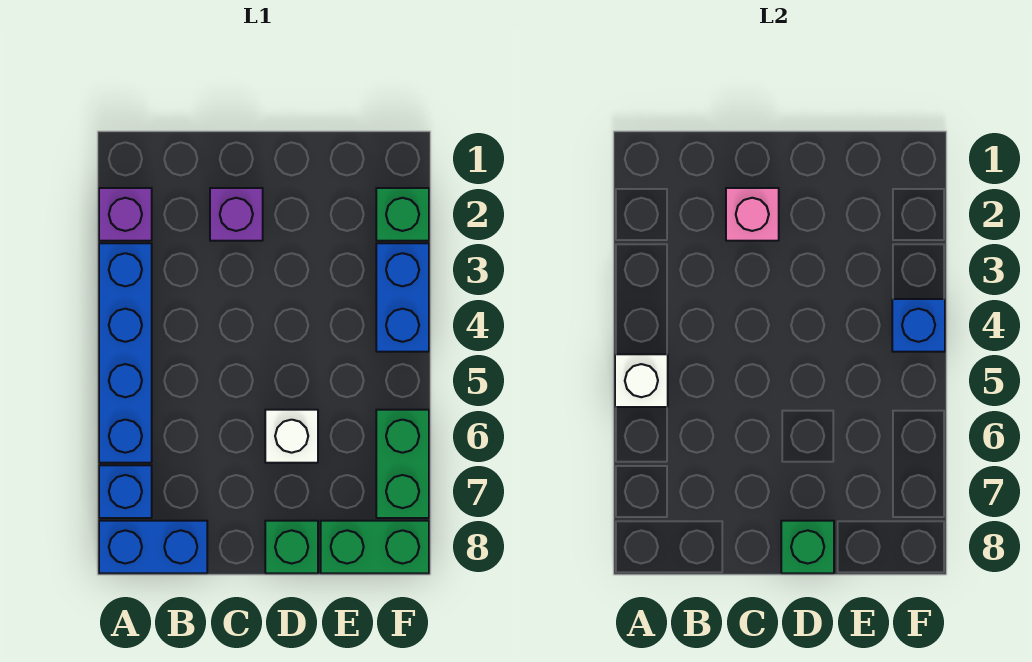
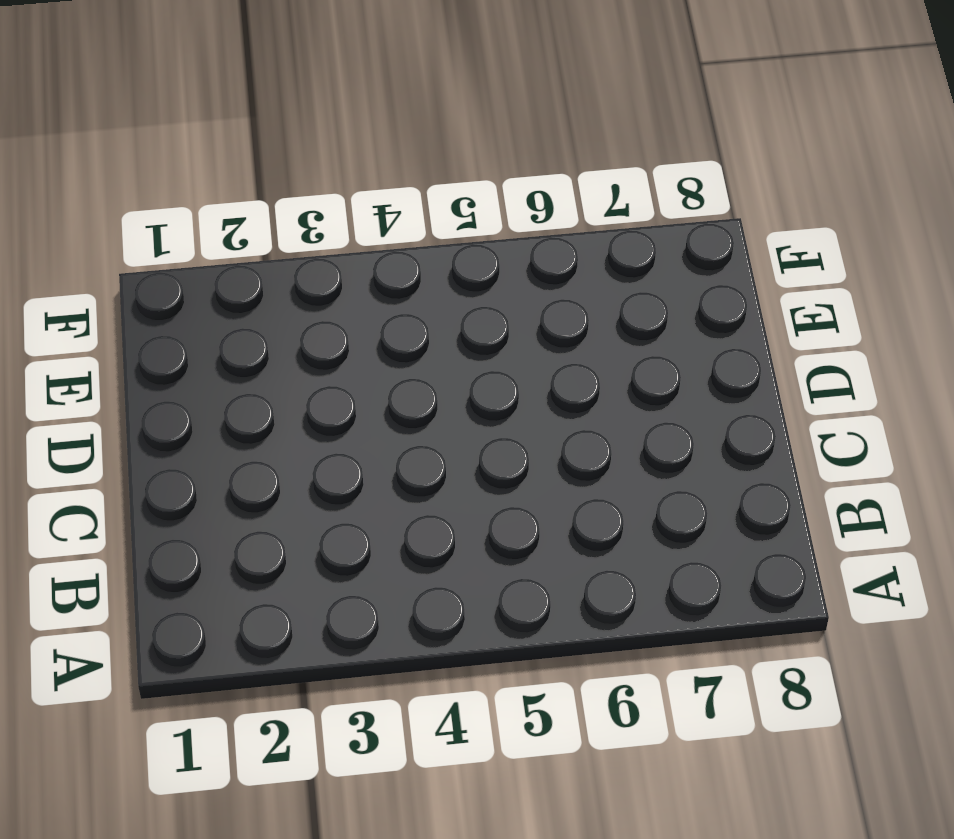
none -> purple 1x1 brick [99,188,152,241]
none -> blue 1x4 brick [99,243,152,463]
none -> blue 1x1 brick [99,465,152,518]

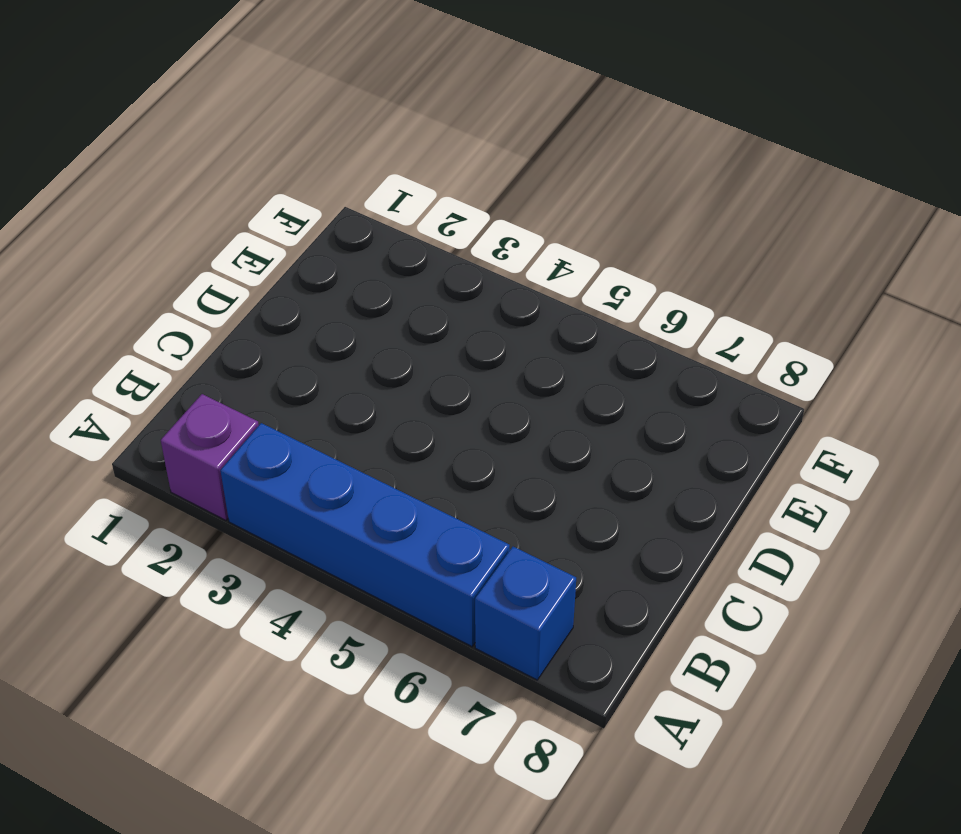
none -> blue 1x2 brick [99,521,207,573]
none -> purple 1x1 brick [210,188,263,241]
none -> white 1x1 brick [265,410,318,463]

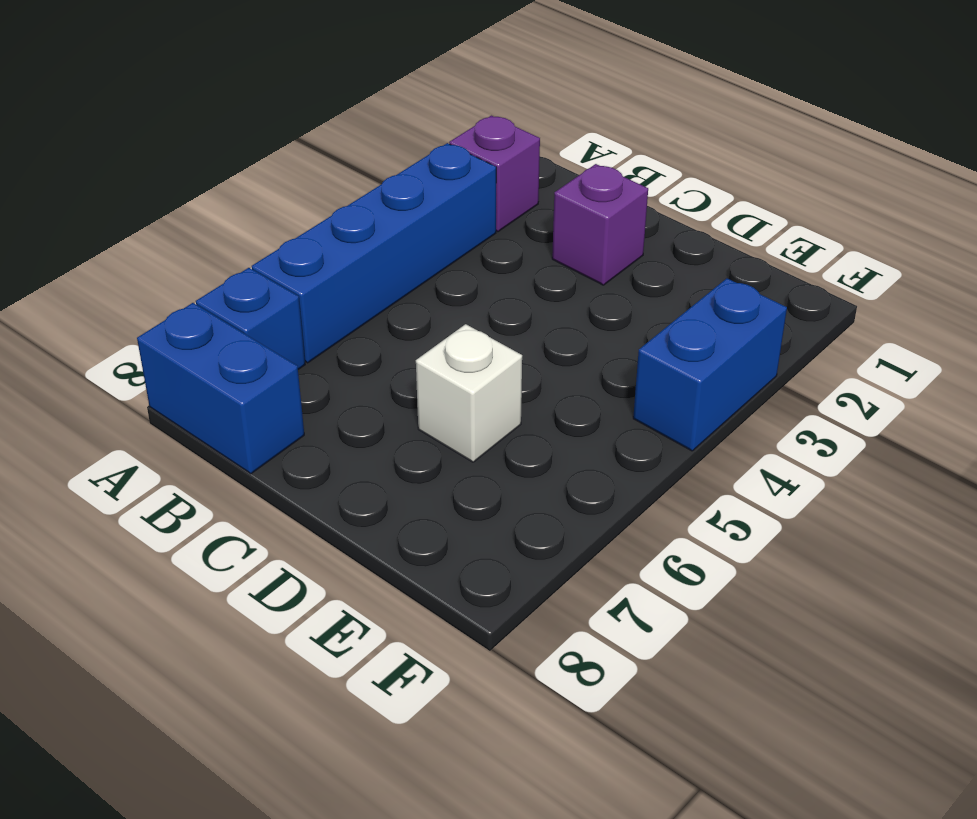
none -> green 1x1 brick [265,521,318,573]
none -> green 1x2 brick [321,521,429,573]
none -> green 1x1 brick [376,188,429,241]

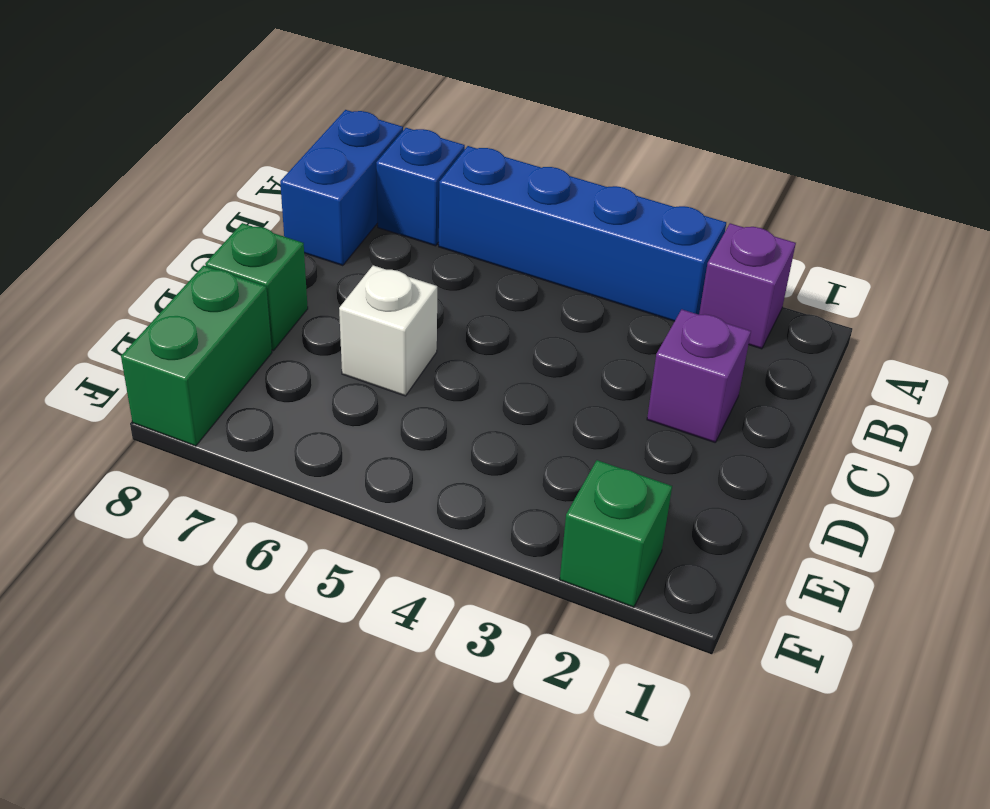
none -> blue 1x2 brick [376,243,429,352]
none -> green 1x2 brick [376,410,429,518]
none -> white 1x1 brick [615,354,668,407]

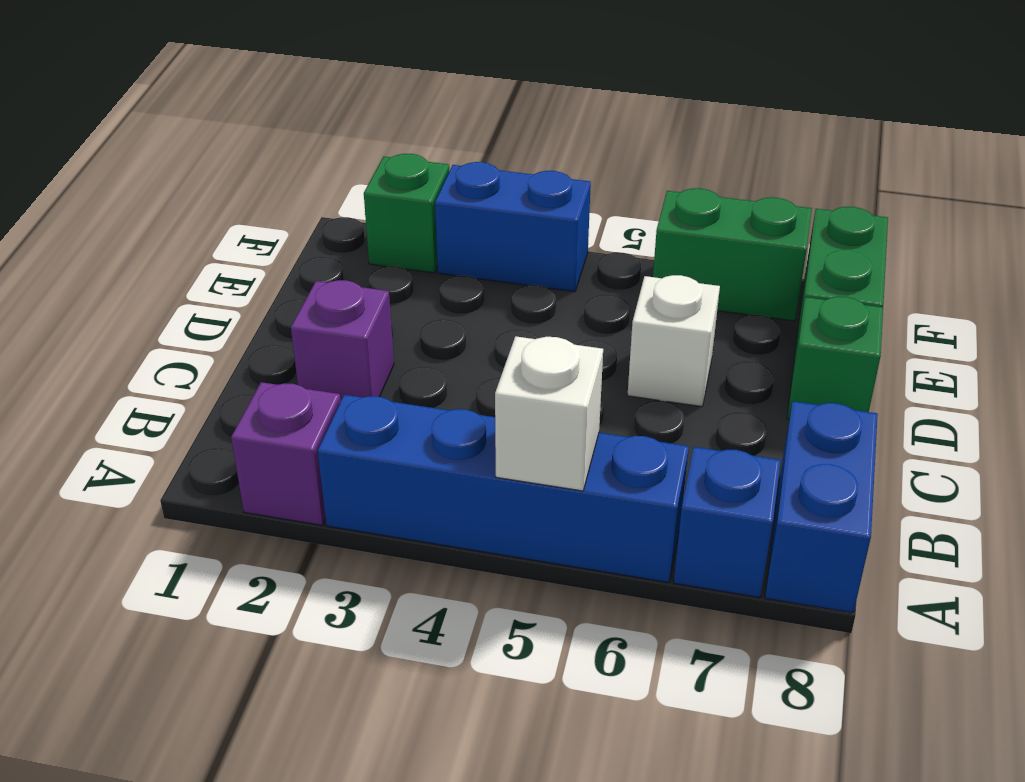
none -> pink 1x1 brick [726,188,779,241]
none -> green 1x1 brick [781,521,834,573]
none -> blue 1x1 brick [892,299,945,352]

